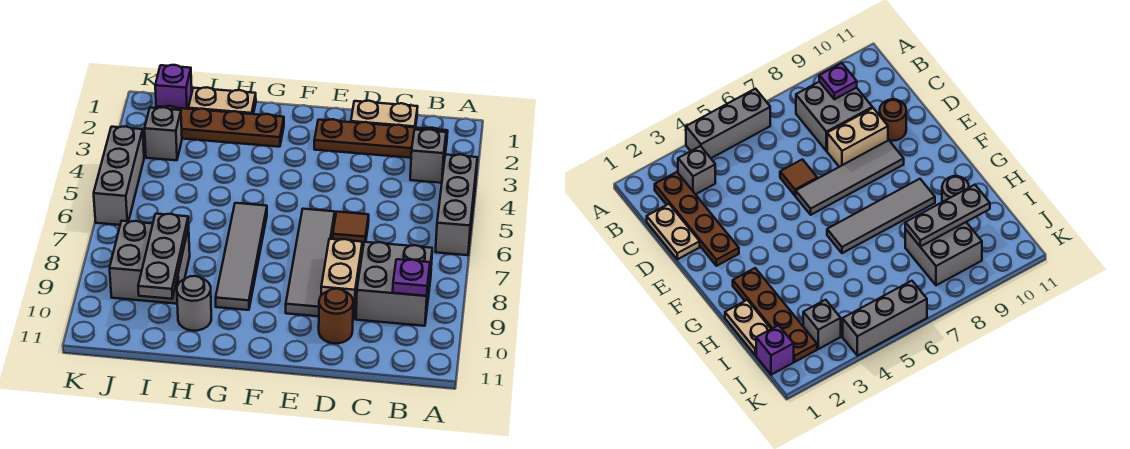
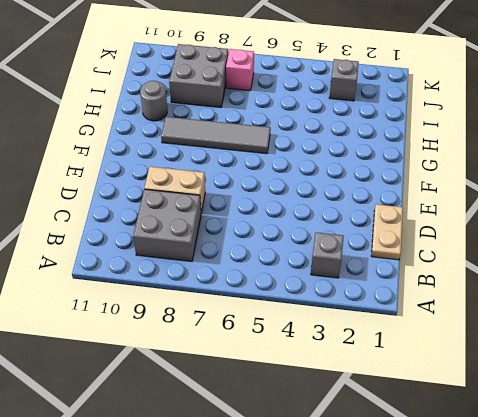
pink 1x1 brick [226,49,254,91] -> none
none -> grey 1x3 brick [435,154,477,255]
none -> brown 1x4 plate [314,119,448,158]
none -> brown 1x1 tile [333,212,369,246]

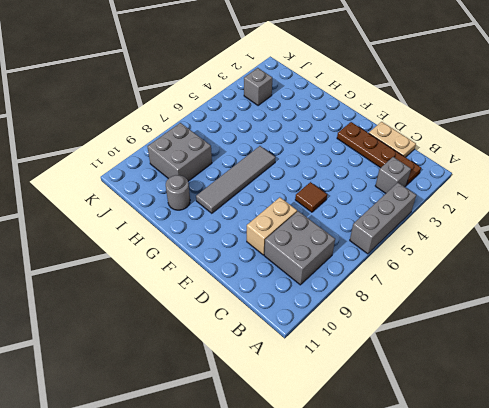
none -> brown 1x1 round brick [319,289,353,343]
none -> grey 1x4 tile [286,209,335,316]
none -> brown 1x4 plate [156,106,284,147]

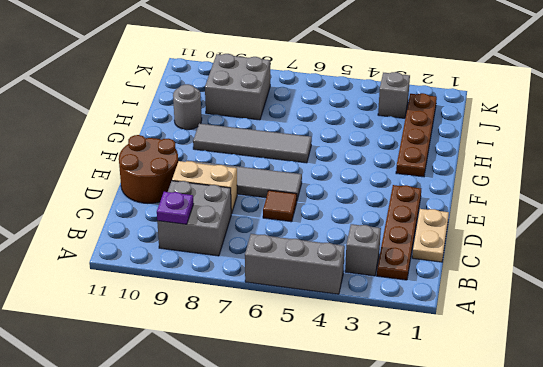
brown 2x2 round brick [119,135,178,203] -> brown 1x1 round brick [319,289,353,343]
none -> tan 1x2 plate [188,87,256,114]
none -> purple 1x1 brick [155,65,192,109]
none -> grey 1x3 brick [94,126,144,225]

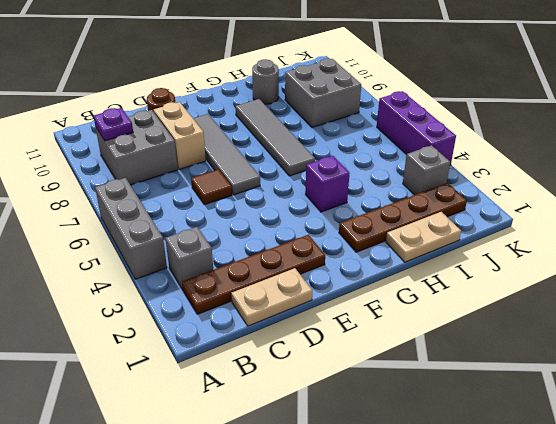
purple 1x1 brick [305,156,350,212] -> purple 1x1 brick moved to [155,65,192,109]
purple 1x3 brick [377,91,456,165] -> grey 1x3 brick [94,126,144,225]
none -> grey 1x3 plate [138,214,189,299]

